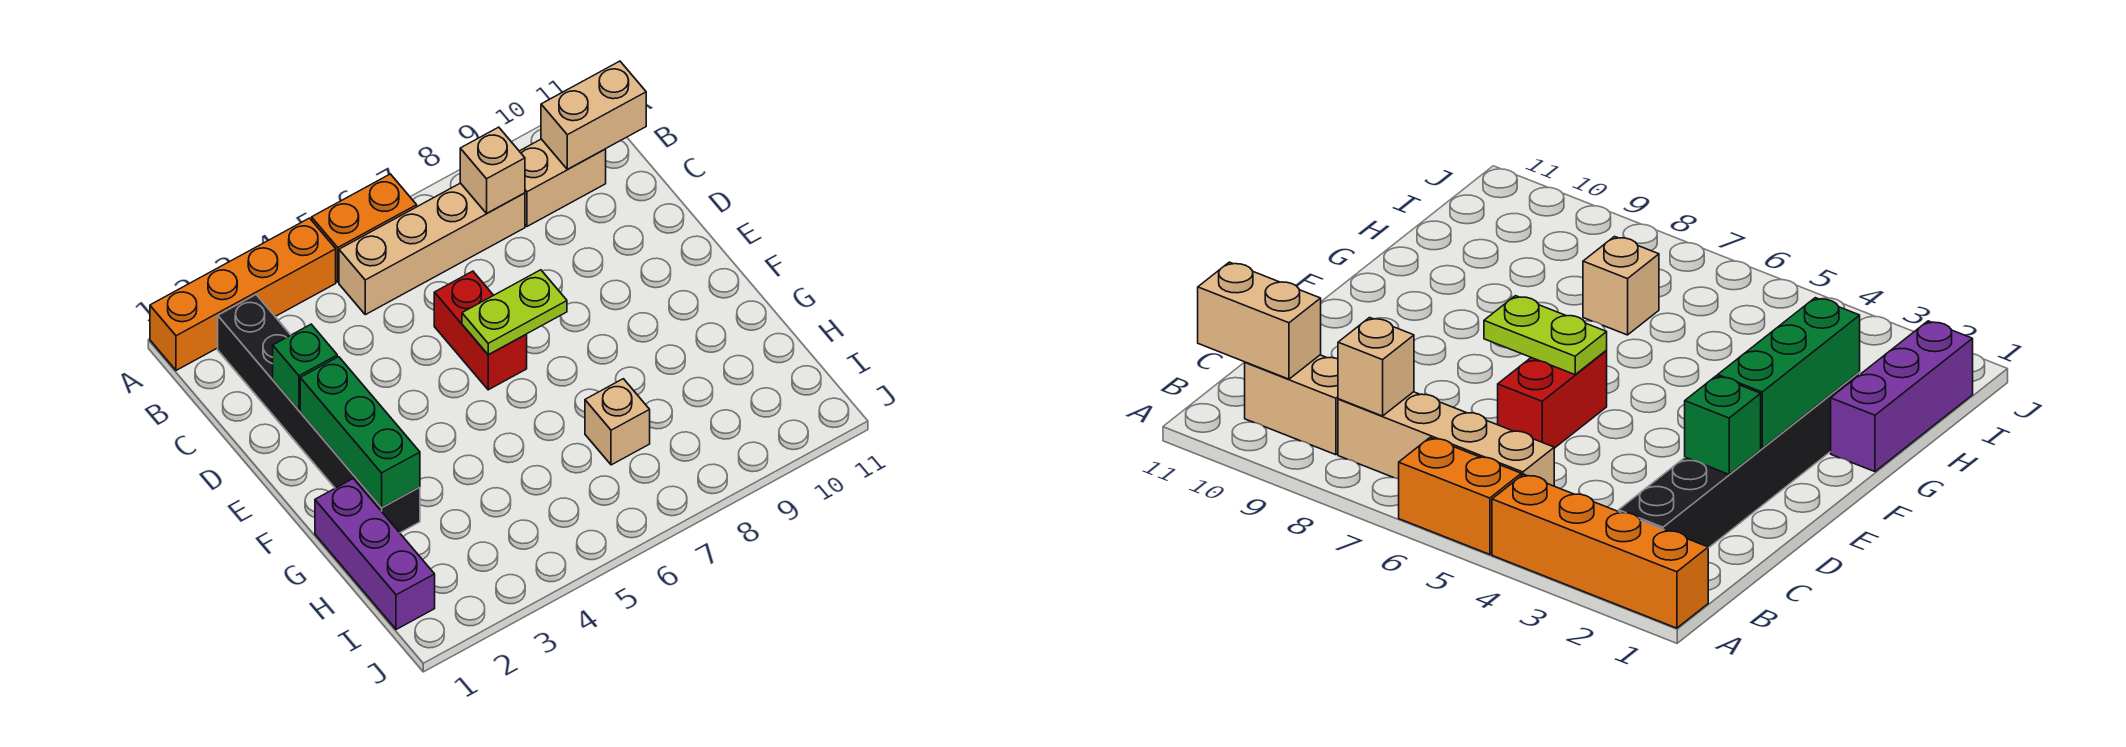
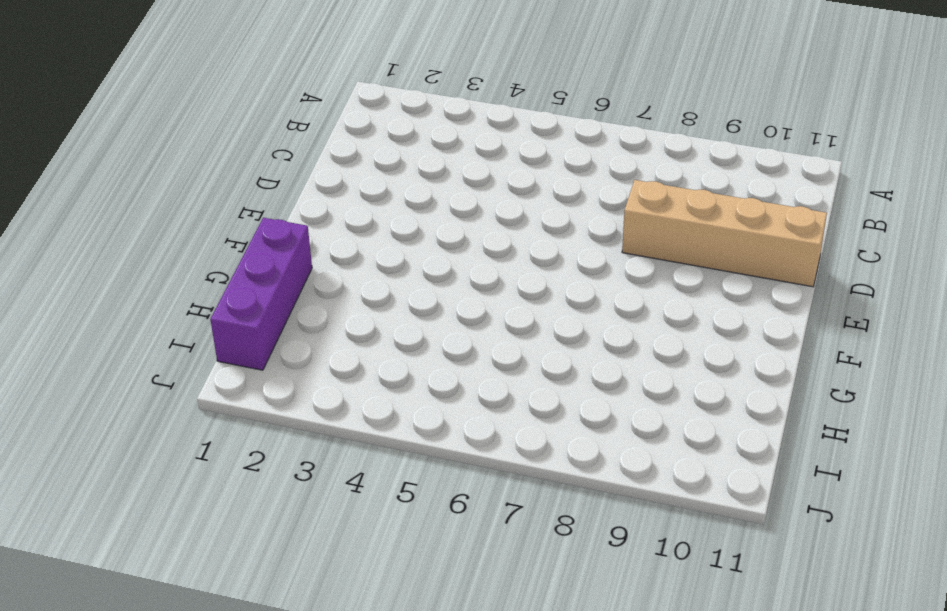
tan 1x4 brick [622,180,827,287] -> tan 1x4 brick moved to [339,183,525,315]
none -> orange 1x4 brick [150,218,336,370]
none -> orange 1x2 brick [312,174,417,282]
none -> black 1x6 brick [218,295,420,533]

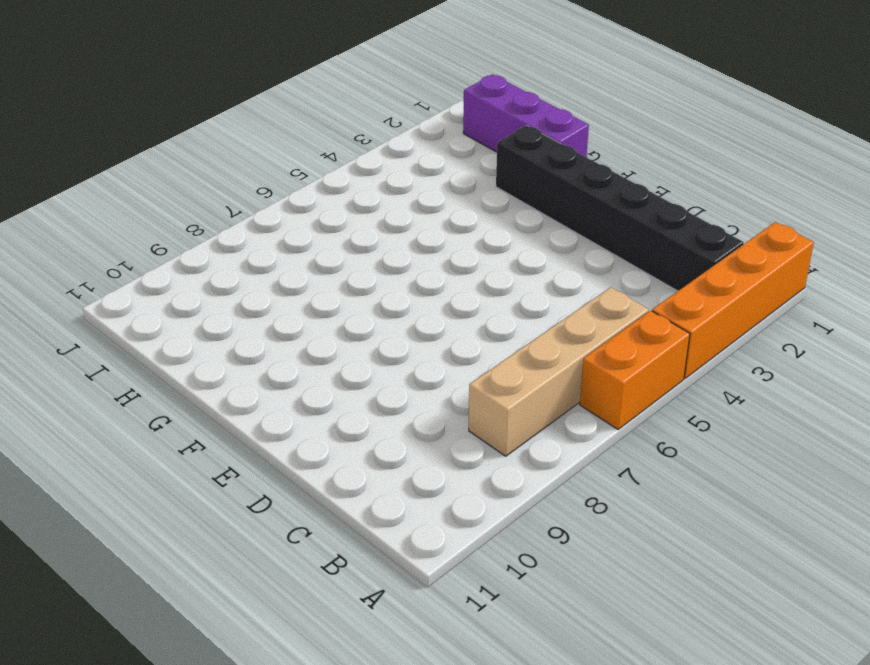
none -> tan 1x2 brick [520,139,606,226]
none -> red 1x2 brick [434,271,527,390]
none -> tan 1x1 brick [585,379,650,465]

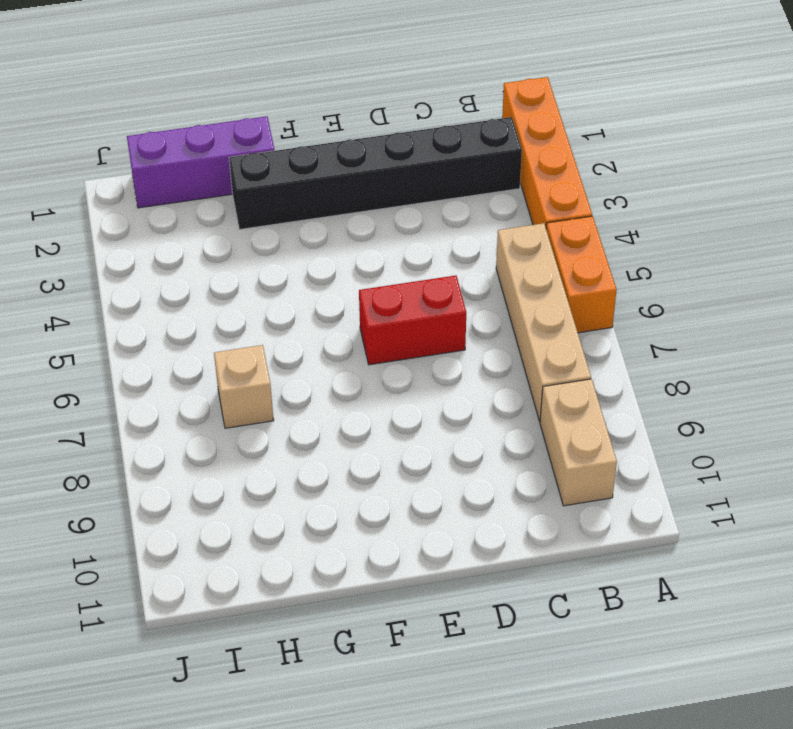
none -> tan 1x1 brick [460,127,525,213]
none -> tan 1x2 brick [541,61,646,169]
none -> green 1x1 brick [273,324,337,410]

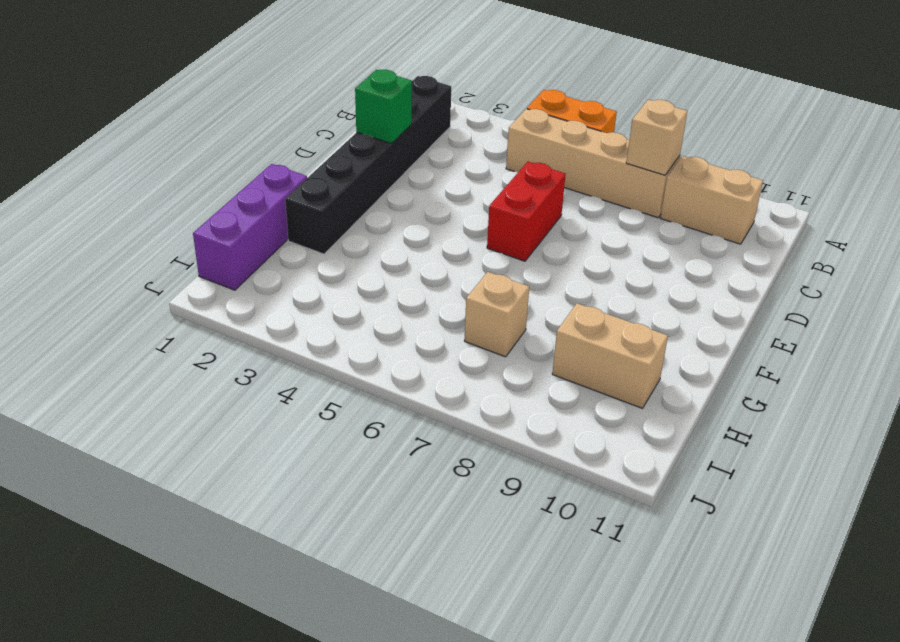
tan 1x2 brick [552,303,668,408] -> tan 1x2 brick moved to [541,61,646,169]
none -> orange 1x4 brick [150,218,336,370]
none -> green 1x3 brick [300,357,420,508]
none -> lime 1x2 plate [462,270,567,355]

